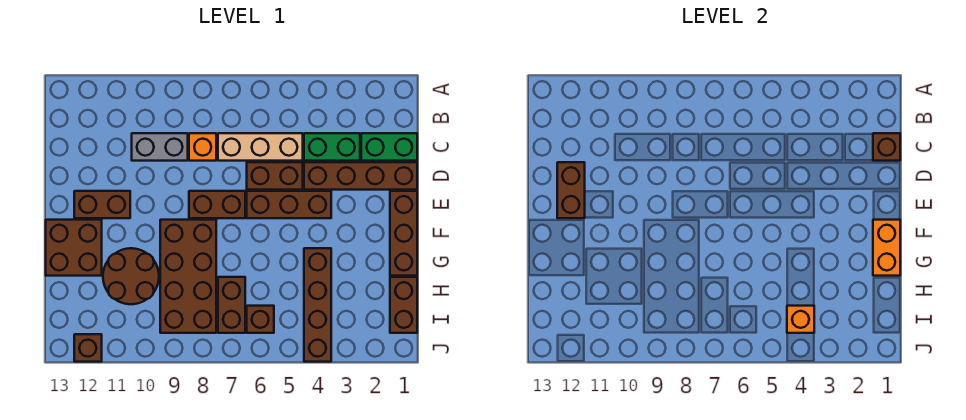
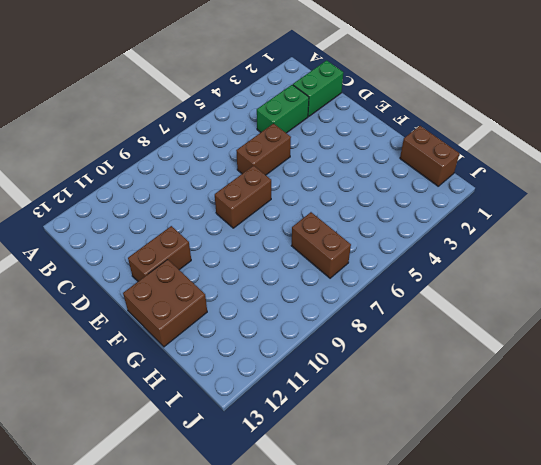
none -> tan 1x3 brick [218,133,303,161]
none -> orange 1x1 brick [189,133,216,161]
none -> grey 1x2 brick [132,133,188,161]

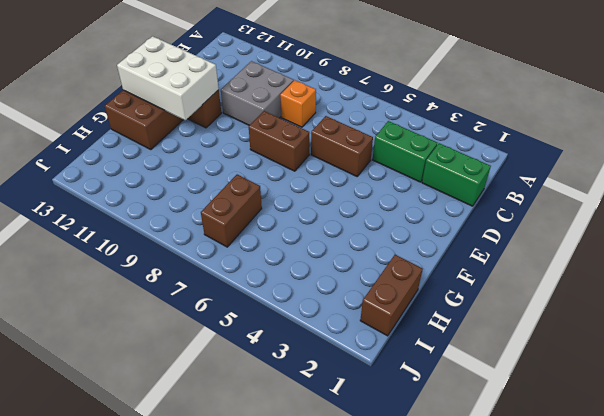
grey 2x2 brick [221,61,294,125] -> grey 1x2 brick [132,133,188,161]
white 2x3 brick [117,36,219,120] -> brown 1x2 brick [557,162,585,218]
none -> tan 1x3 brick [218,133,303,161]
none -> brown 1x4 brick [304,162,417,190]
none -> brown 1x3 brick [390,191,417,276]

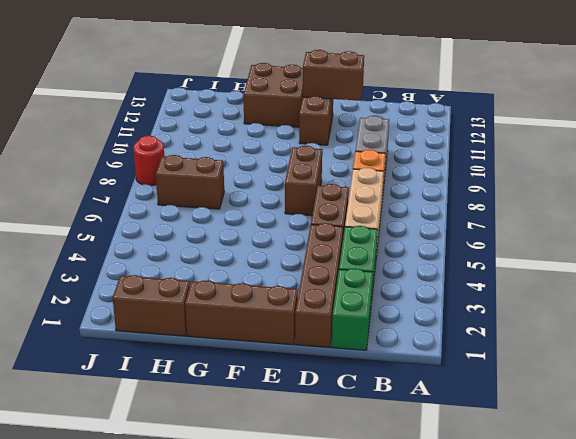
red 1x1 round brick [134,136,164,186] -> none
none -> brown 1x3 brick [247,191,331,218]
none -> brown 2x4 brick [160,220,216,333]
none -> brown 1x4 brick [304,248,331,362]

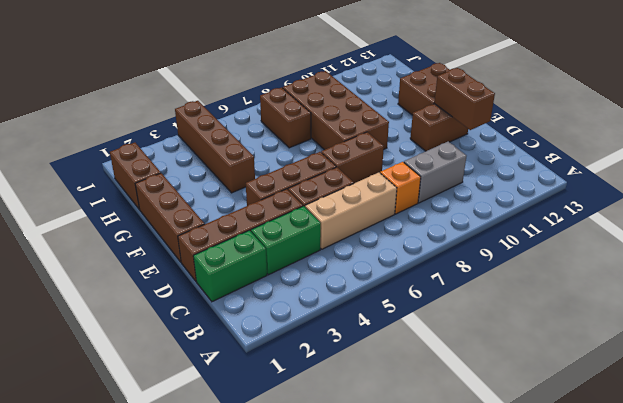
none -> brown 2x2 round brick [103,248,159,304]
none -> brown 1x1 brick [247,306,274,333]
none -> brown 1x1 brick [74,334,102,362]

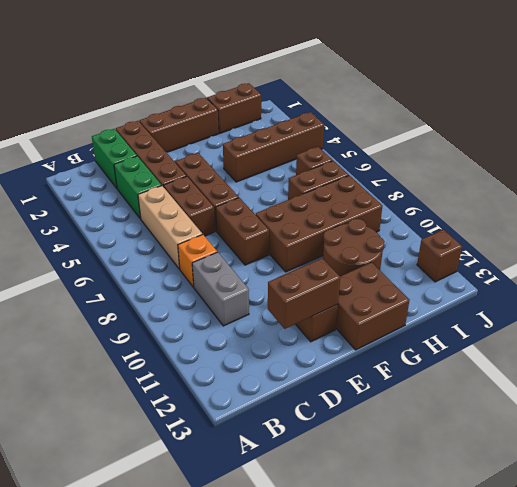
none -> brown 1x1 brick [873,133,900,161]
none -> orange 1x2 brick [873,220,900,276]
none -> orange 1x1 brick [787,306,814,333]

